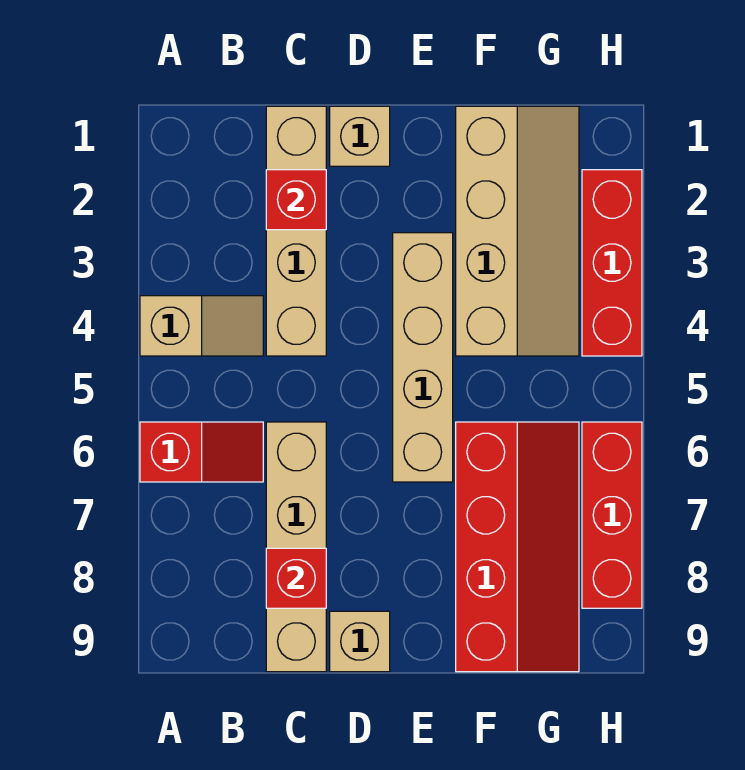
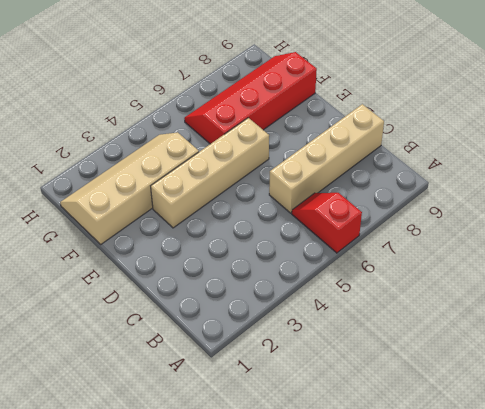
none -> tan 1x2 slope [140,296,263,356]
none -> tan 1x4 brick [266,106,326,356]
none -> tan 1x1 brick [330,106,390,166]

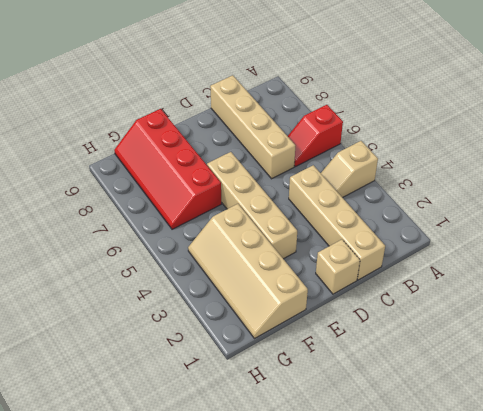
none -> tan 1x1 brick [330,611,390,672]
none -> red 1x3 brick [582,170,642,356]
none -> red 1x3 brick [582,422,642,608]

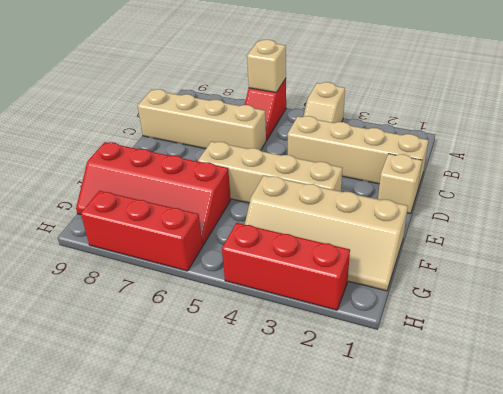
tan 1x1 brick [247,40,286,92] -> tan 1x1 brick moved to [330,611,390,672]
none -> red 1x1 brick [266,170,326,230]
none -> red 1x1 brick [266,548,326,608]

